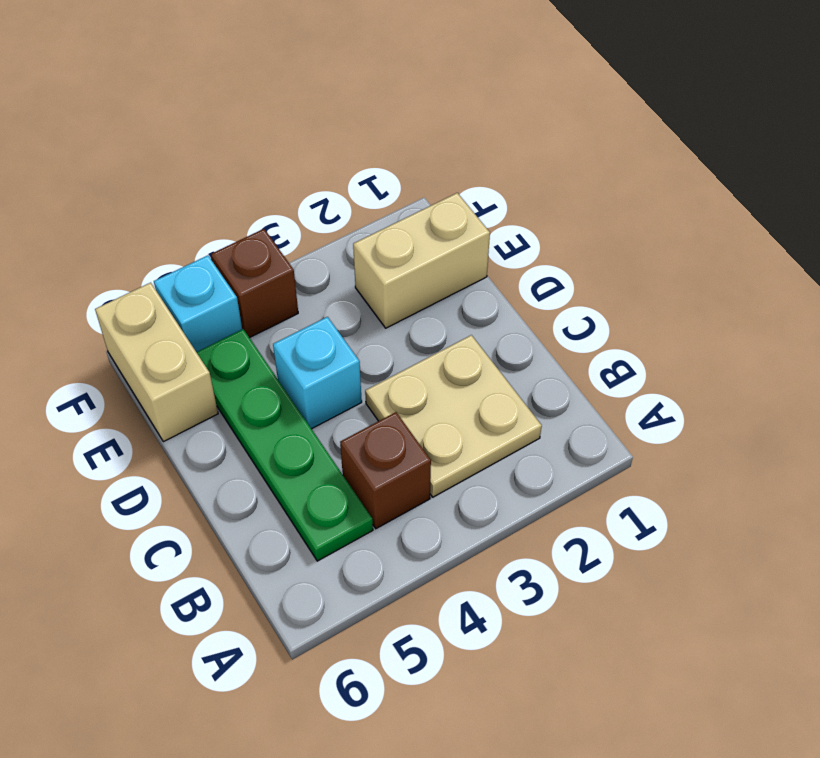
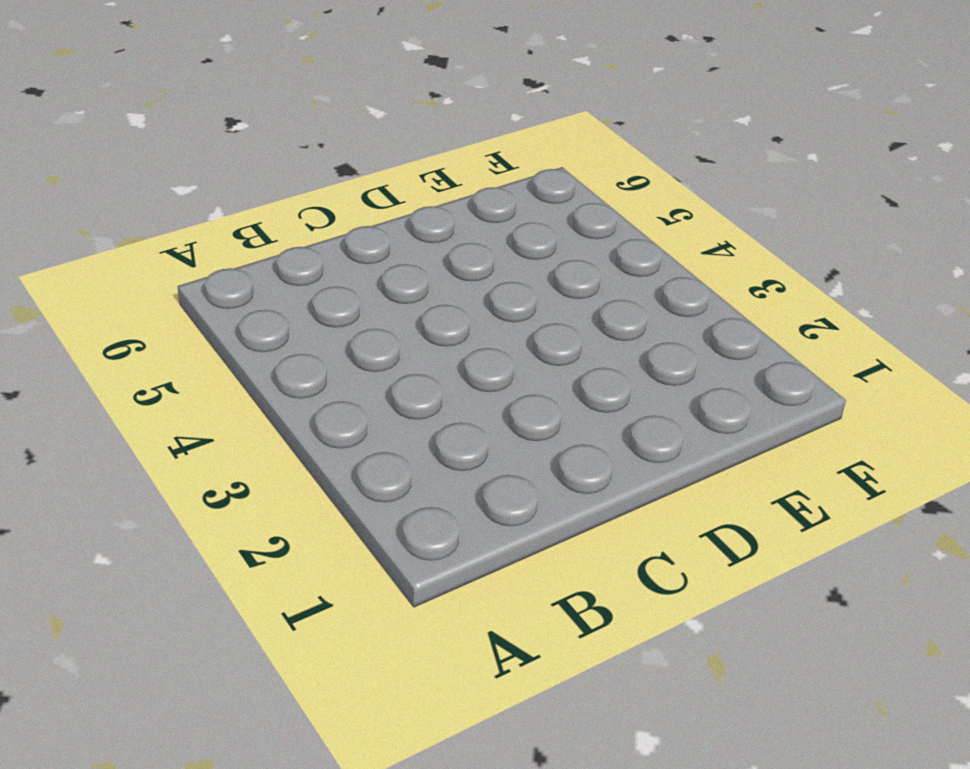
none -> tan 2x2 plate [365,335,542,497]
none -> brown 1x1 brick [340,412,431,529]

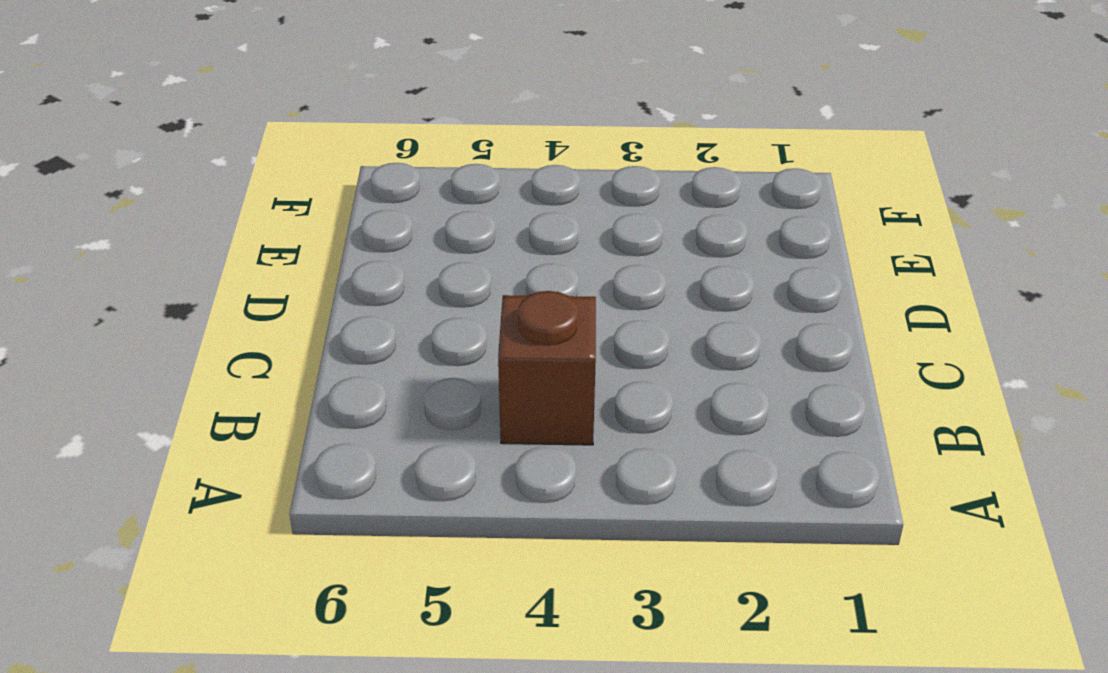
none -> tan 2x2 plate [365,335,542,497]
none -> green 1x4 plate [197,329,373,561]

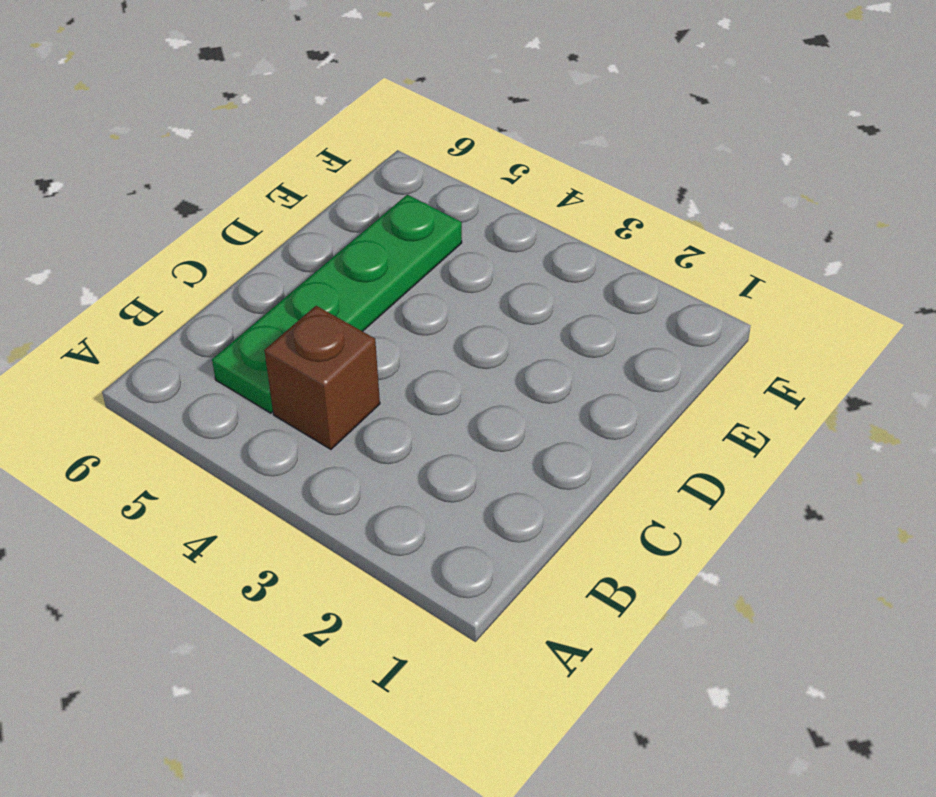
none -> tan 2x2 plate [365,335,542,497]
none -> cyan 1x1 brick [273,317,362,429]

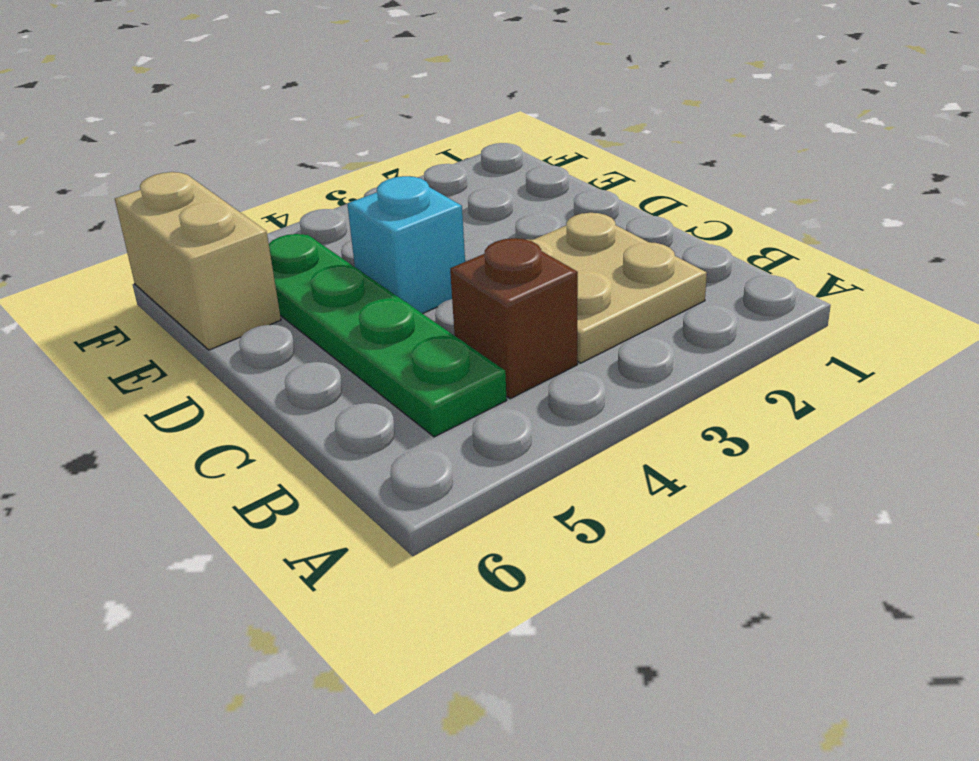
none -> tan 1x2 brick [353,193,490,328]
none -> brown 1x1 brick [211,229,298,338]

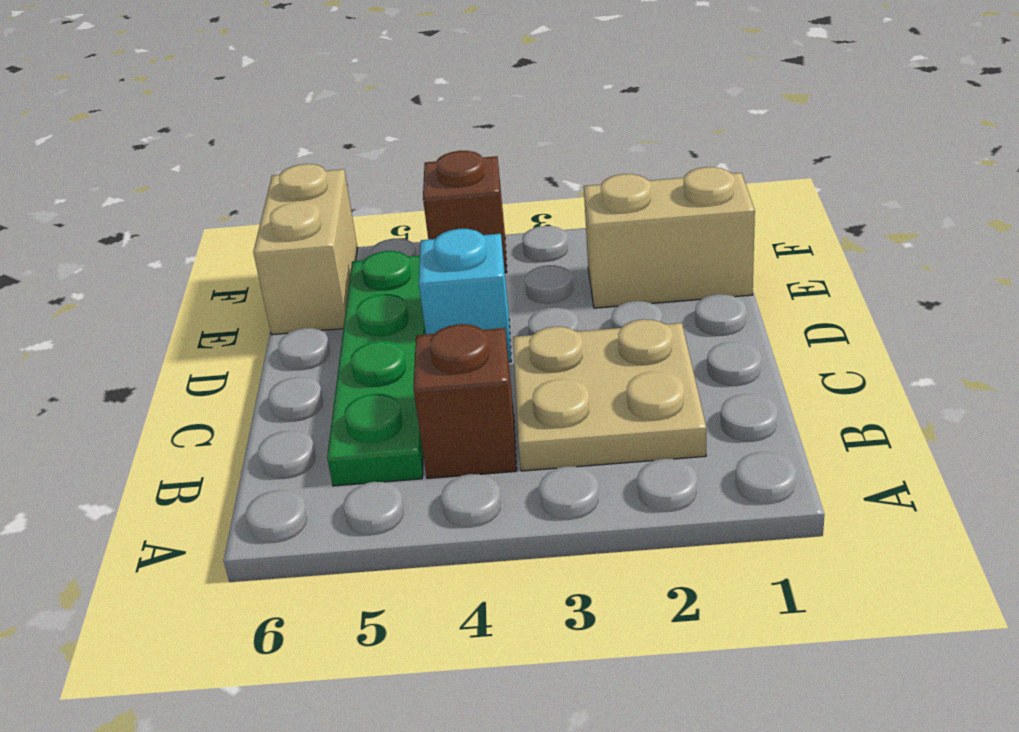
none -> cyan 1x1 brick [154,255,242,352]

